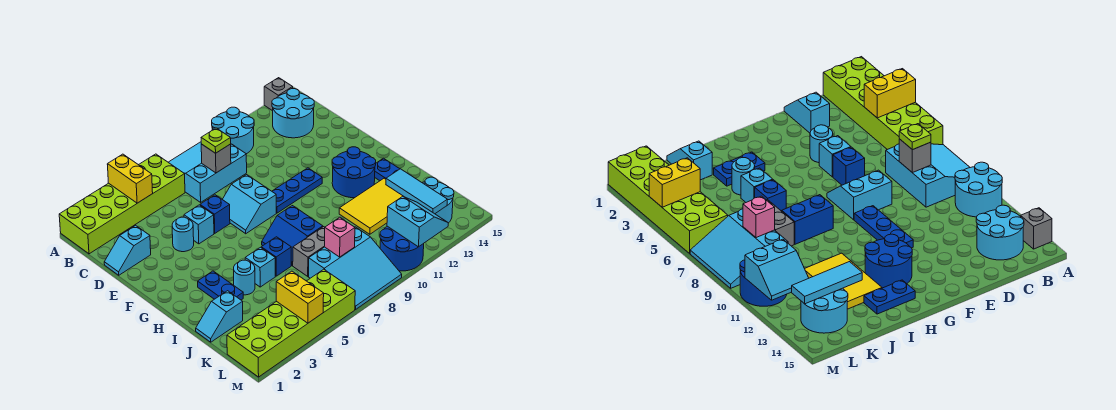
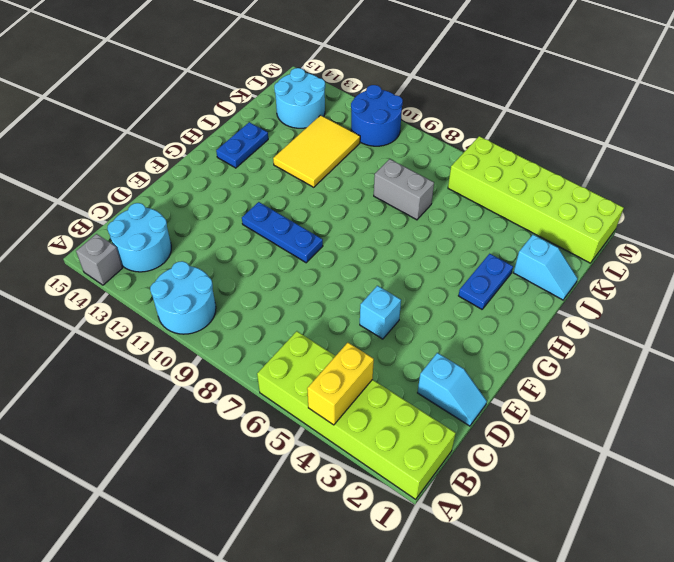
yellow 2x3 tile [273,115,360,187] -> yellow 2x3 tile turned to [339,178,404,234]
none -> cyan 3x3 slope [168,142,247,202]
none -> cyan 1x1 round brick [172,217,194,252]
none -> blue 1x1 brick [200,195,230,233]
none -> cyan 2x2 slope [222,175,276,234]

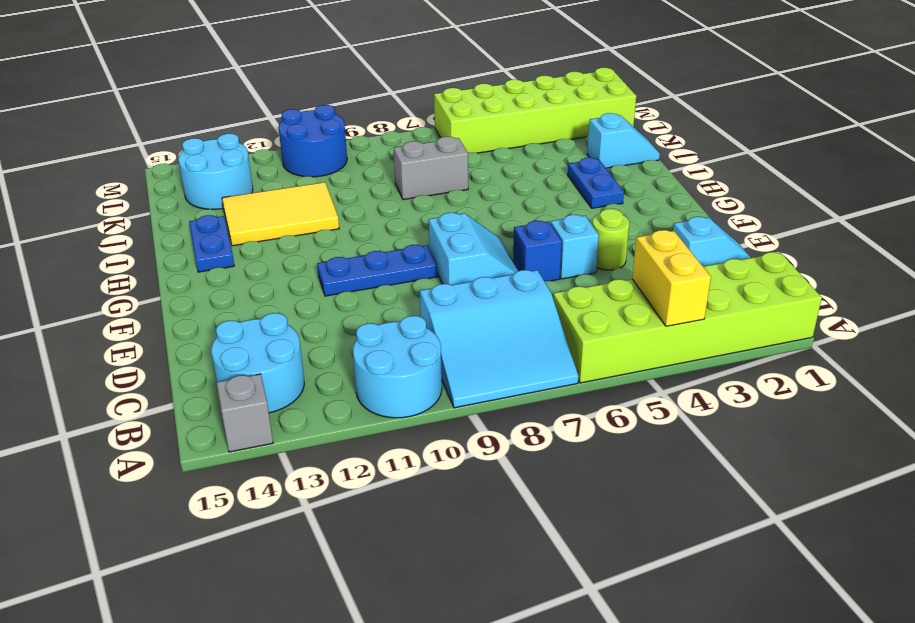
lime 1x1 round brick [592,209,629,270] -> cyan 1x1 round brick [172,217,194,252]
none -> blue 2x2 round brick [332,147,376,198]
none -> blue 2x2 slope [262,206,323,266]
none -> cyan 1x1 round brick [234,260,255,295]
none -> cyan 1x1 brick [245,247,275,287]

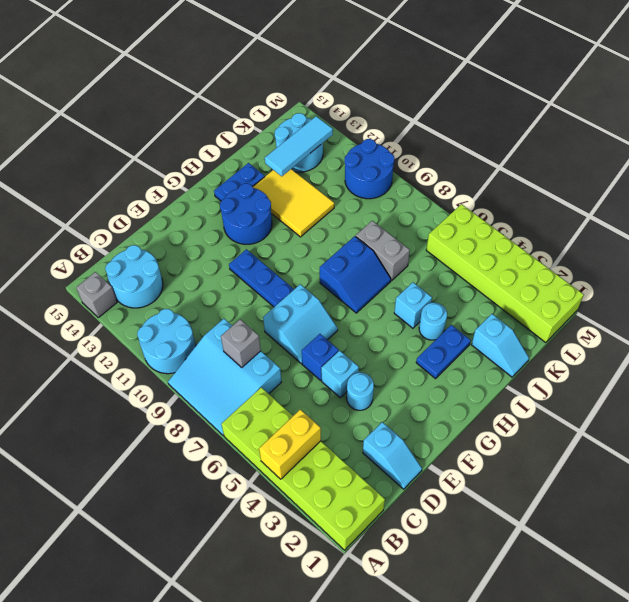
none -> blue 1x1 brick [261,237,291,276]
none -> cyan 3x3 slope [309,227,402,309]
none -> pink 1x1 brick [324,217,355,257]
none -> yellow 1x2 brick [276,271,324,323]

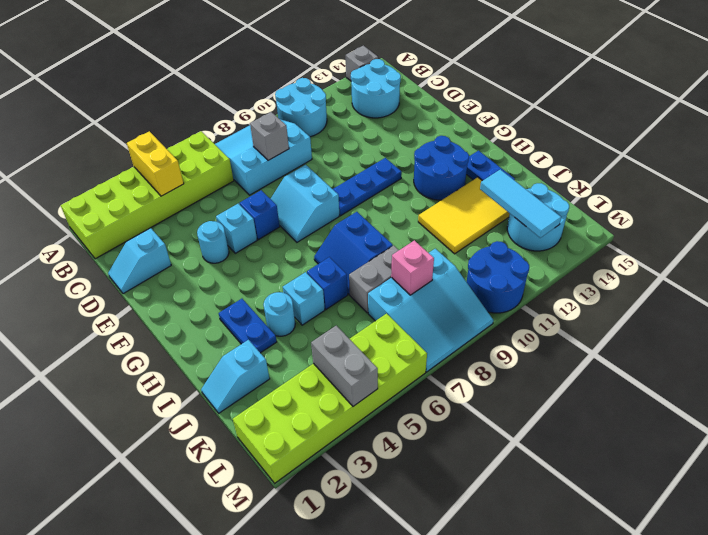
grey 1x2 brick [311,326,378,406] -> yellow 1x2 brick [276,271,324,323]
none -> cyan 2x2 slope [387,196,448,247]
none -> lime 1x1 plate [201,128,231,153]

